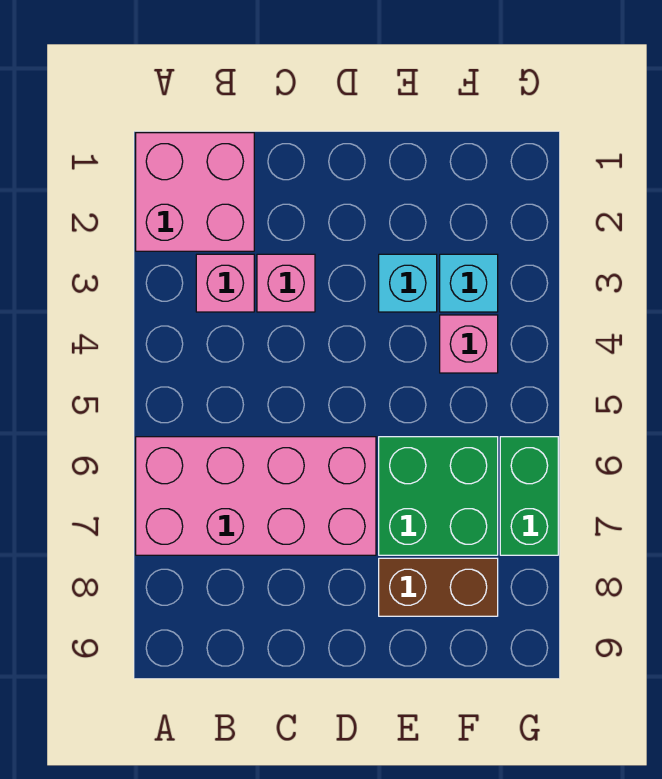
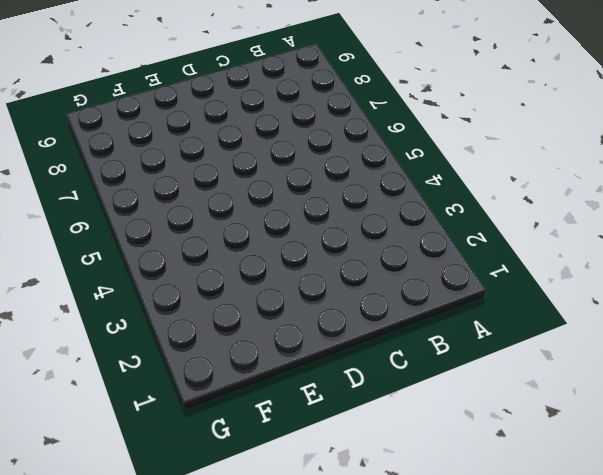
none -> pink 2x2 brick [136,133,254,251]
none -> pink 2x4 brick [136,437,376,555]

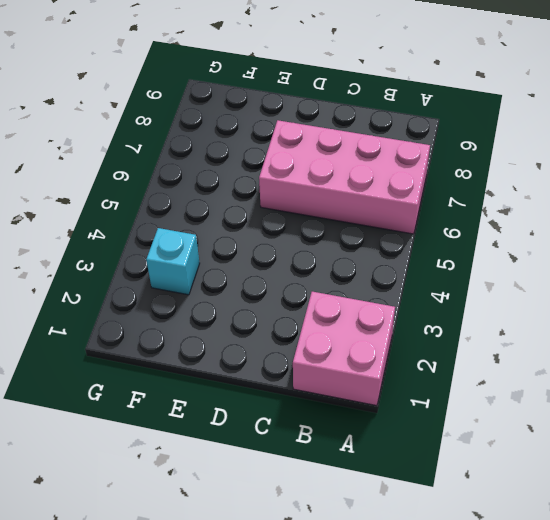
none -> pink 1x1 brick [196,254,254,312]
none -> pink 1x1 brick [257,254,315,312]

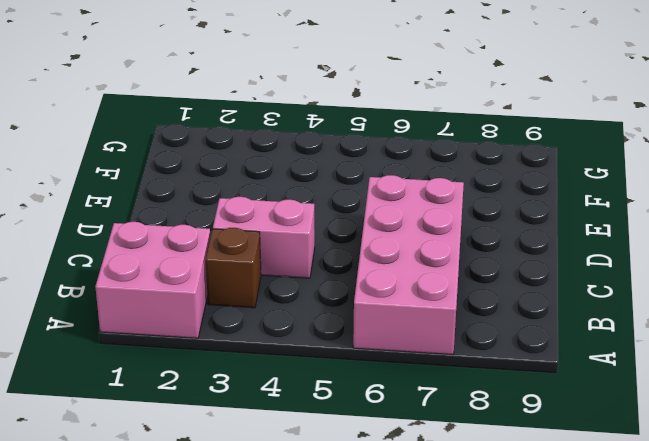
brown 1x1 brick [206,228,261,308] -> pink 1x1 brick [196,254,254,312]
pink 1x2 brick [213,197,315,278] -> pink 1x1 brick [257,254,315,312]
none -> cyan 1x1 brick [379,254,437,312]
none -> green 2x2 brick [379,437,498,555]

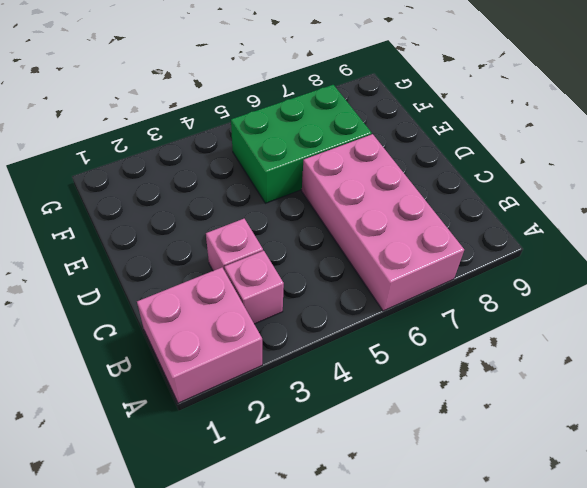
green 2x3 brick [231,85,372,203] -> green 2x2 brick [379,437,498,555]
none -> cyan 1x1 brick [379,254,437,312]
none -> brown 1x2 brick [379,558,498,616]

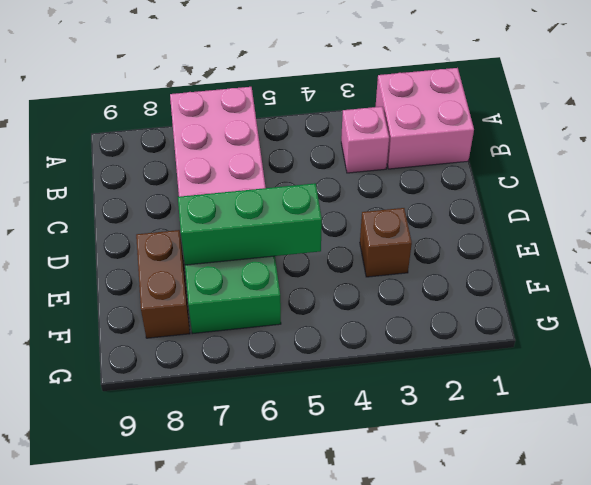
brown 1x1 brick [360,208,412,277] -> cyan 1x1 brick [379,254,437,312]
green 1x3 brick [178,183,322,265] -> none
none -> pink 1x1 brick [257,254,315,312]
none -> cyan 1x1 brick [440,254,498,312]

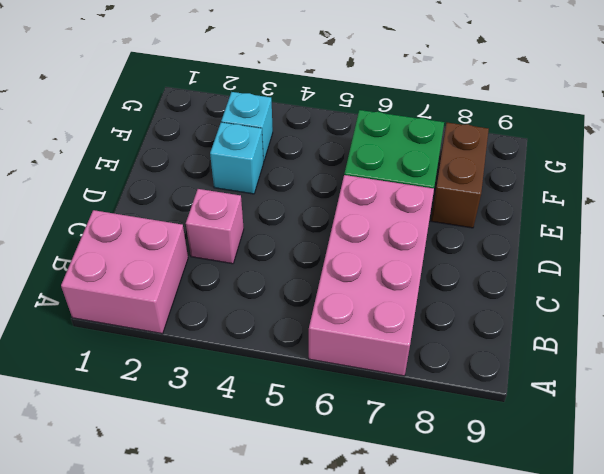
none -> pink 1x1 brick [196,254,254,312]
none -> pink 1x1 brick [440,315,498,373]

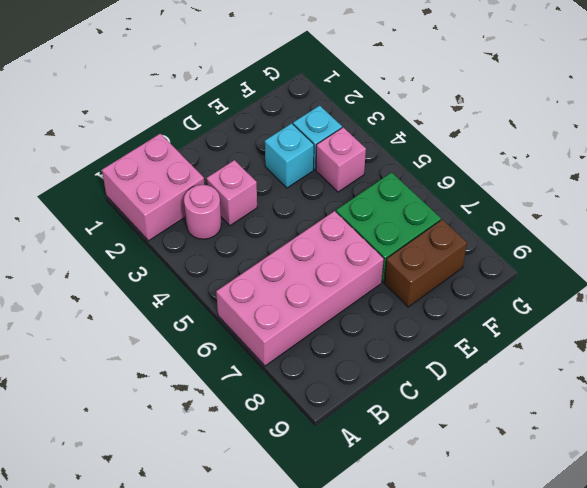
pink 1x1 round brick [184,185,221,239] -> pink 1x1 brick [196,254,254,312]
none -> green 1x2 brick [500,437,558,555]

